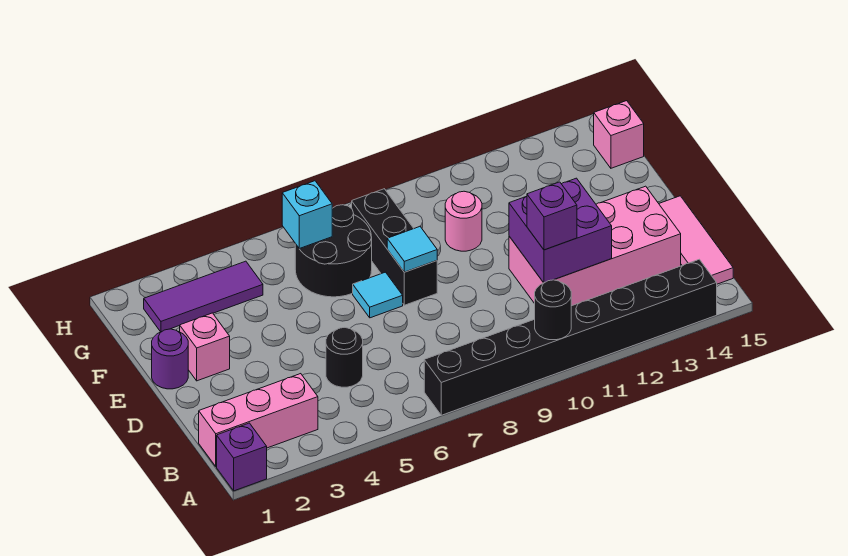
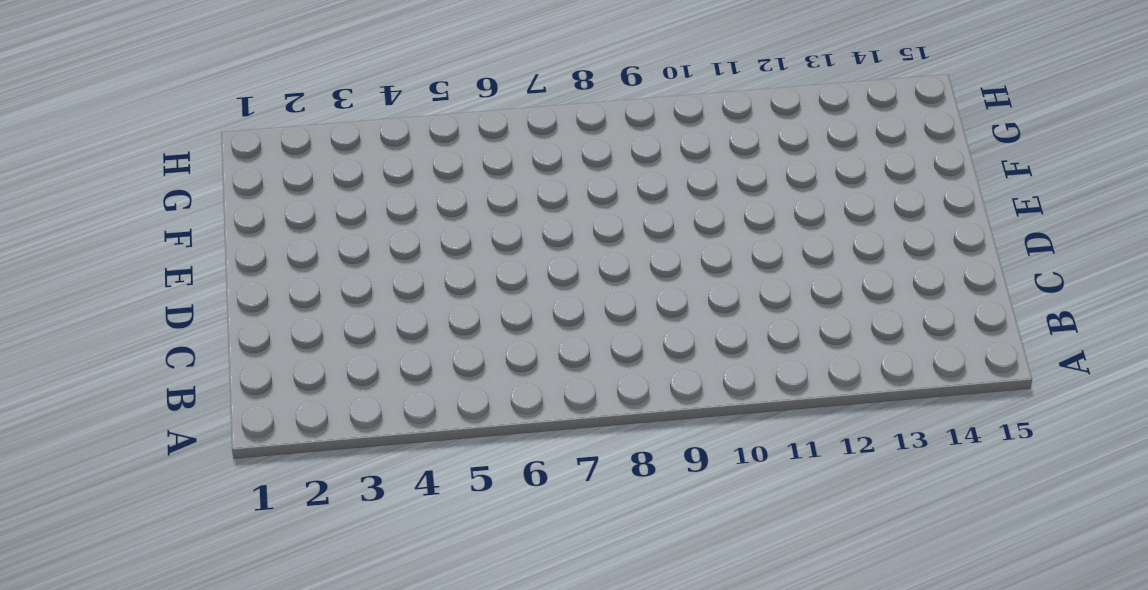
none -> purple 1x1 brick [217,423,267,491]
none -> black 1x8 brick [424,259,717,415]
none -> pink 1x3 brick [199,374,318,466]

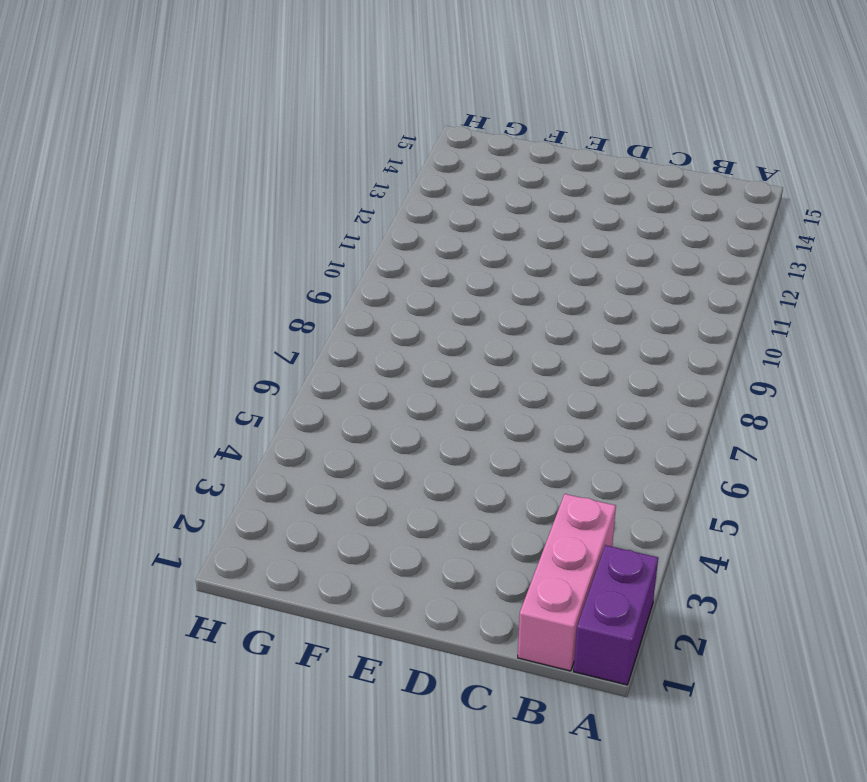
purple 1x2 brick [574,545,658,685] -> purple 1x1 brick [217,423,267,491]
none -> black 1x8 brick [424,259,717,415]
none -> pink 1x3 tile [659,196,733,284]
none -> black 1x1 round brick [326,327,363,387]

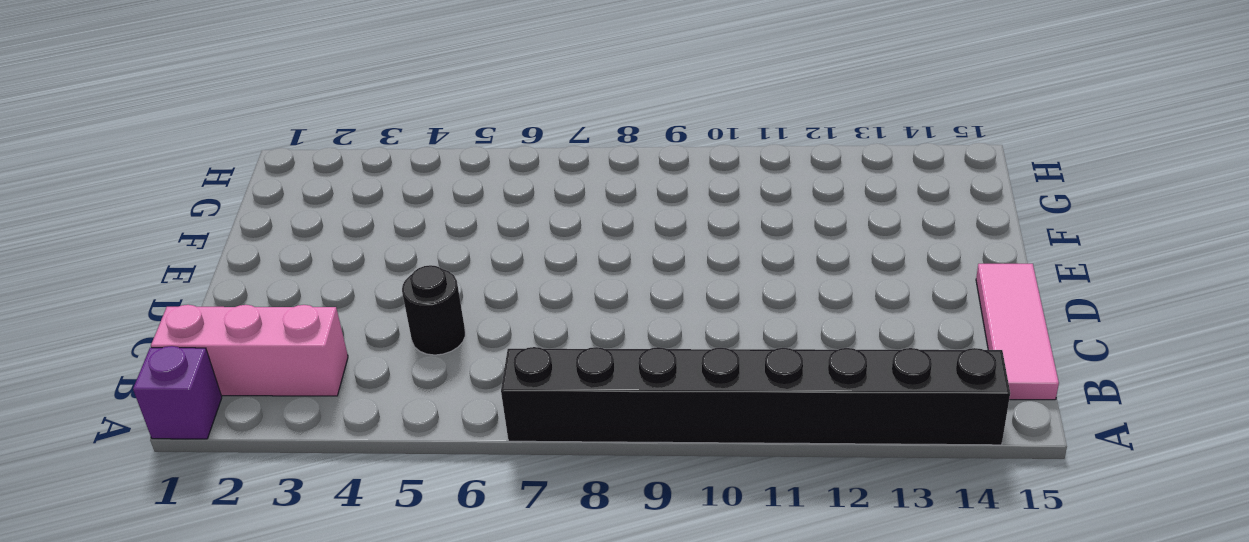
none -> pink 2x4 brick [509,186,681,306]
none -> purple 1x1 round brick [152,329,188,389]
none -> pink 1x1 brick [180,313,230,381]

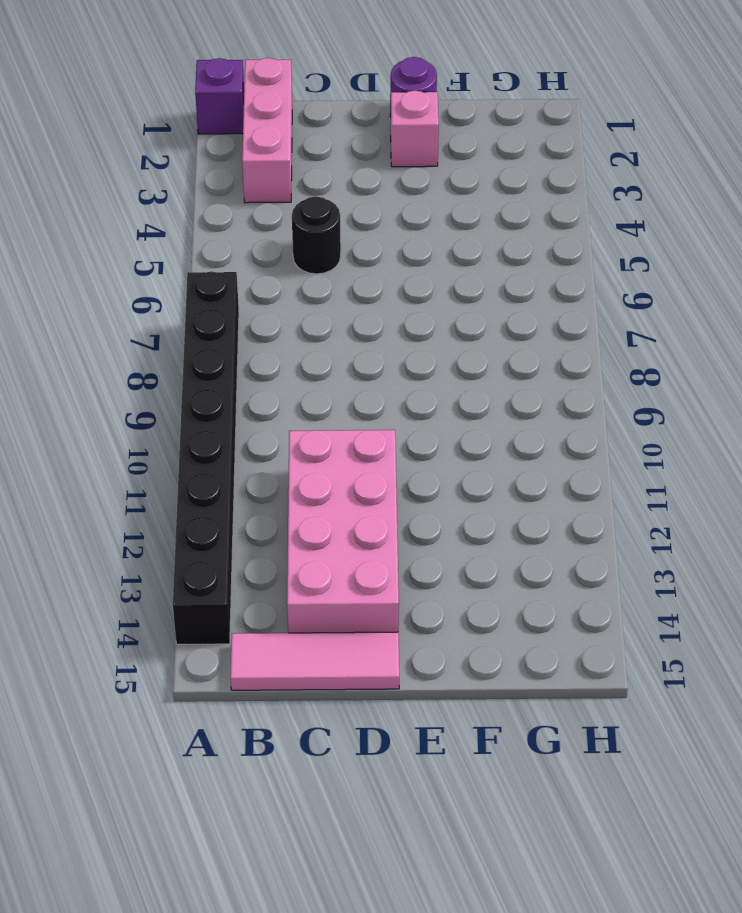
none -> cyan 1x1 tile [353,272,403,318]
none -> black 1x3 brick [352,189,437,305]
none -> black 2x2 round brick [295,205,372,297]

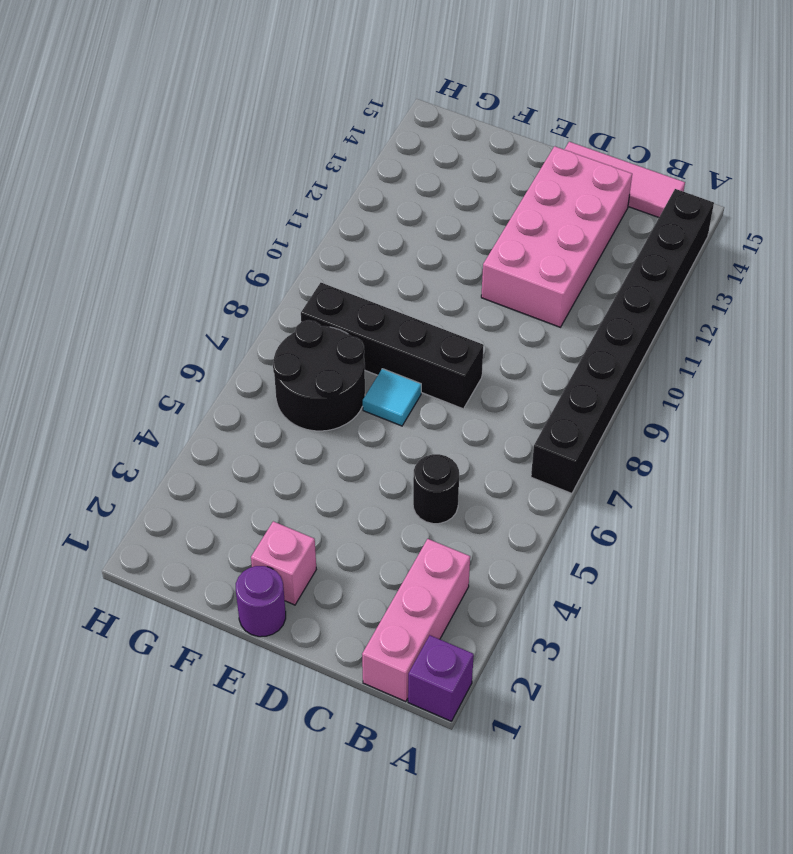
black 1x4 brick [301,283,484,409] -> black 1x3 brick [352,189,437,305]
none -> pink 1x1 round brick [445,191,482,251]
none -> purple 1x3 tile [144,261,263,332]
none -> pink 1x1 brick [594,101,644,168]

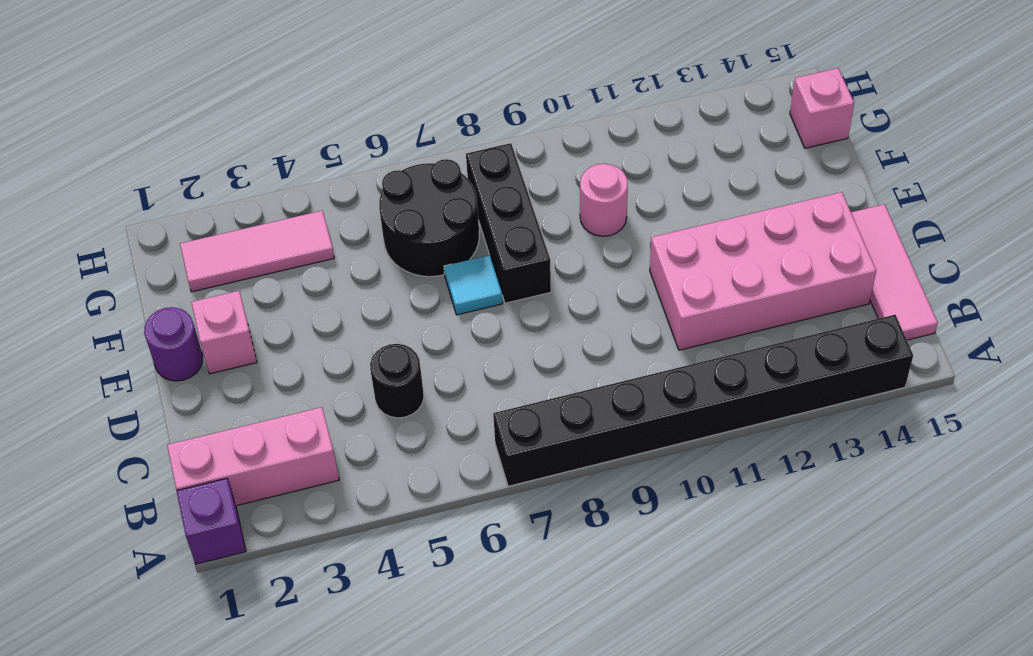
pink 1x3 tile [180,211,334,292] -> purple 1x3 tile [144,261,263,332]
none -> black 1x1 round brick [535,280,571,340]
none -> purple 2x2 brick [509,178,612,283]
none -> cyan 1x1 tile [387,226,437,272]

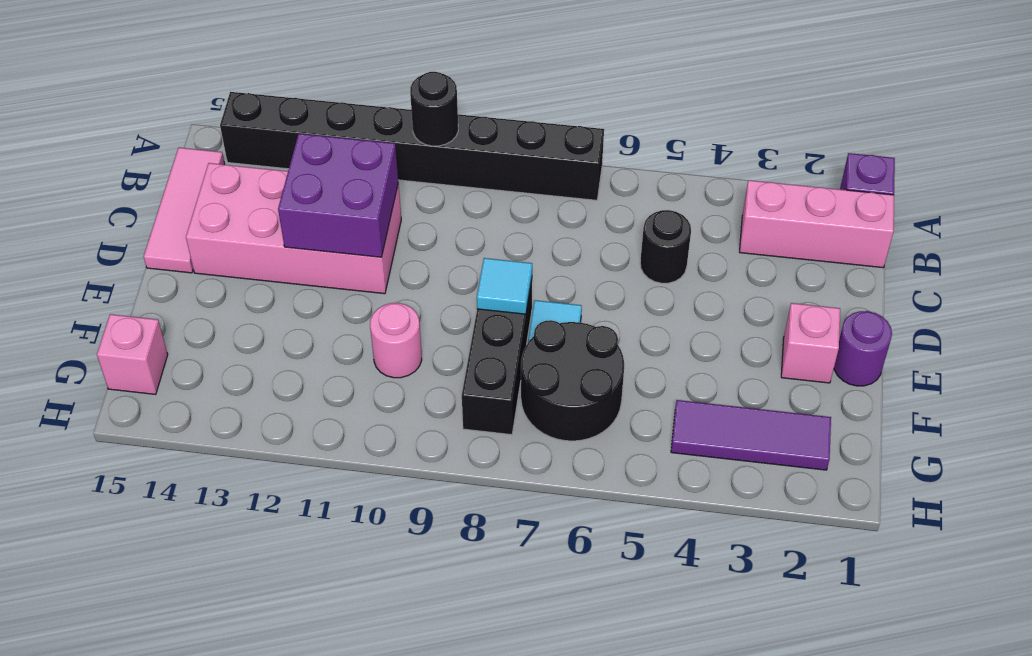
none -> cyan 1x1 brick [282,181,332,249]
none -> purple 1x1 brick [527,182,577,250]

